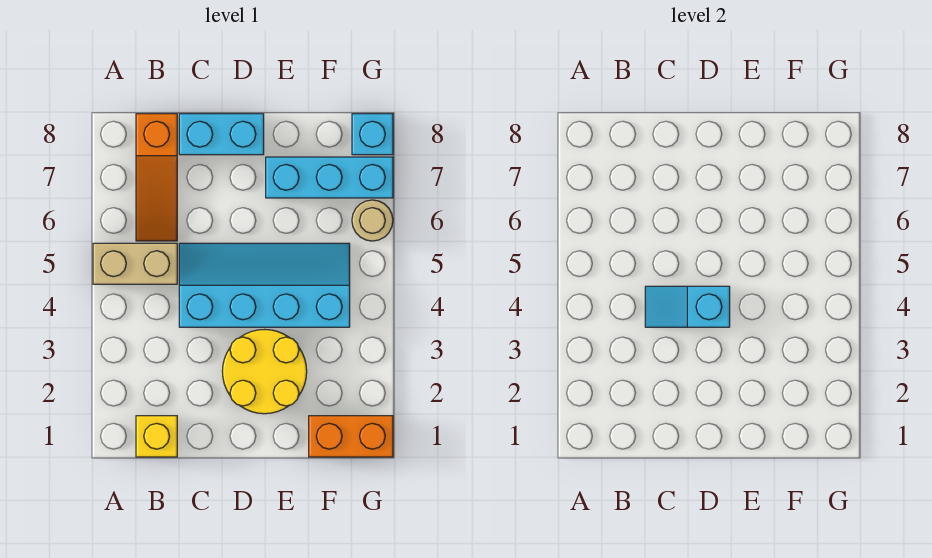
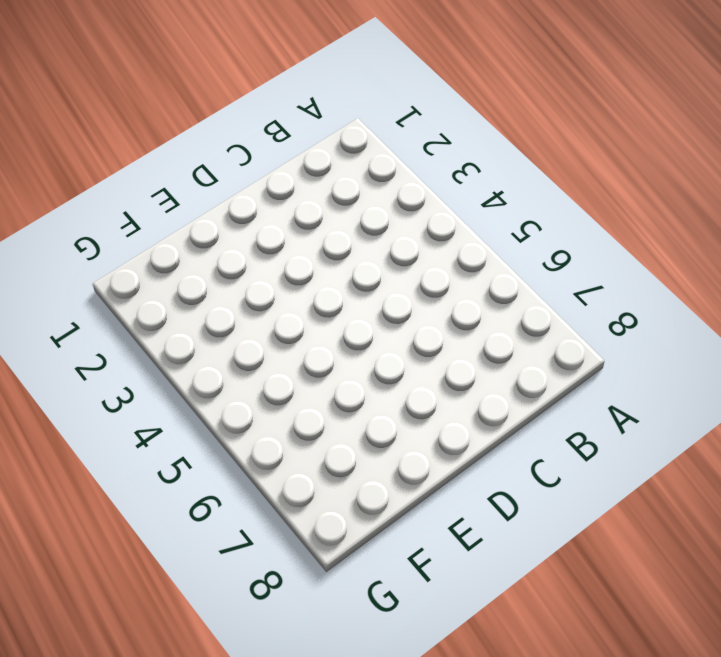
none -> tan 1x2 brick [93,243,177,284]
none -> yellow 1x1 brick [136,416,177,457]

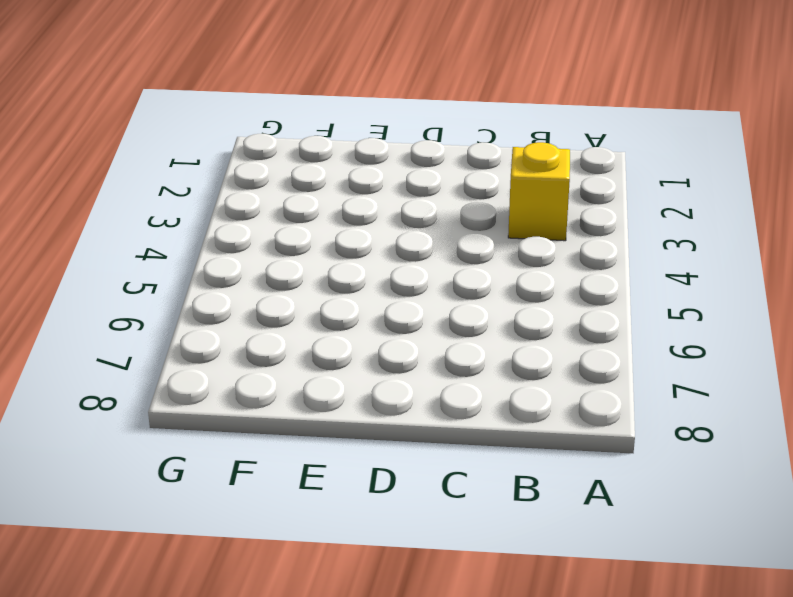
yellow 1x1 brick [508,142,570,241] -> yellow 1x1 brick moved to [136,416,177,457]
none -> tan 1x2 brick [93,243,177,284]
none -> orange 1x3 slope [136,114,177,241]

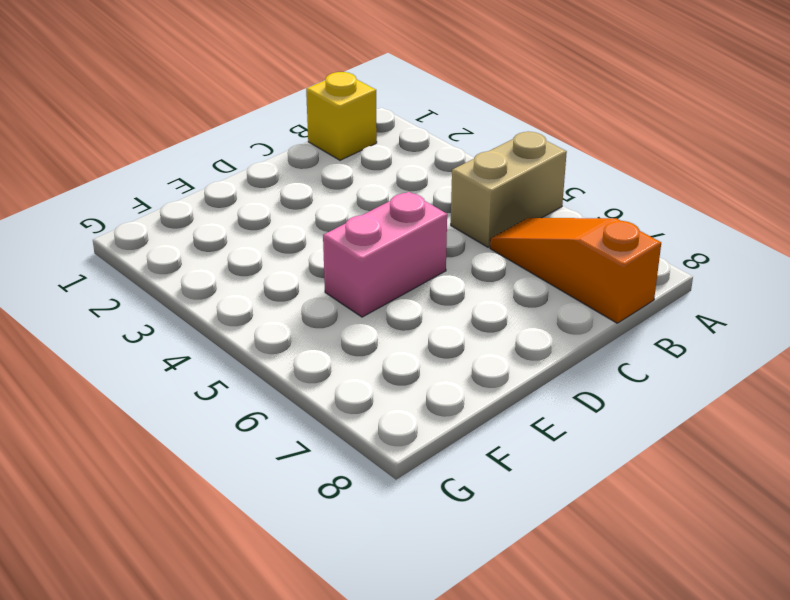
pink 1x2 brick [323,192,447,317] -> cyan 2x4 slope [179,243,350,327]
none -> cyan 1x2 brick [179,114,264,155]
none -> yellow 2x2 round brick [222,329,307,414]

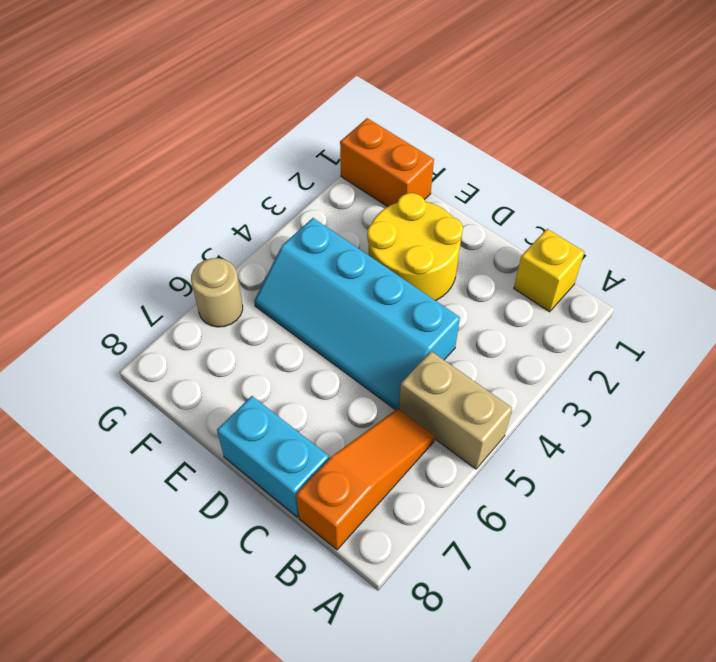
none -> cyan 1x3 brick [266,157,393,198]
none -> cyan 1x1 brick [352,114,393,155]

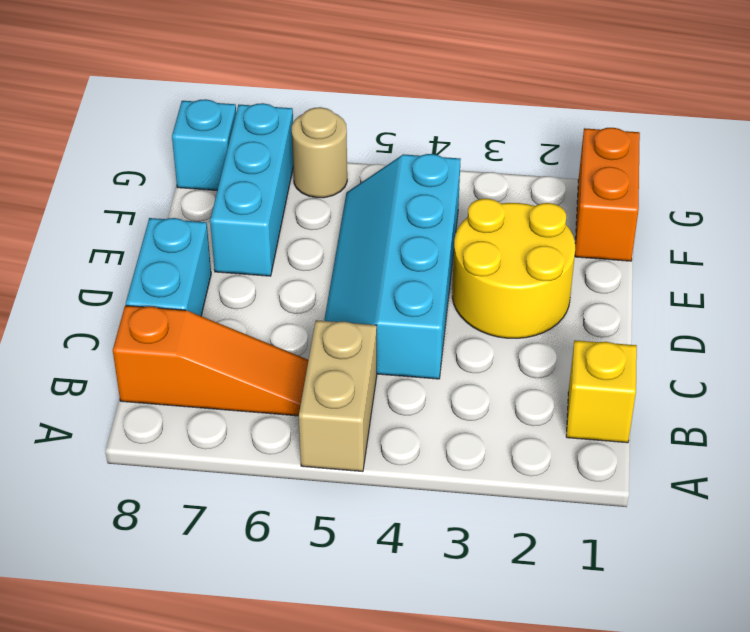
none -> cyan 1x2 slope [645,286,730,327]

